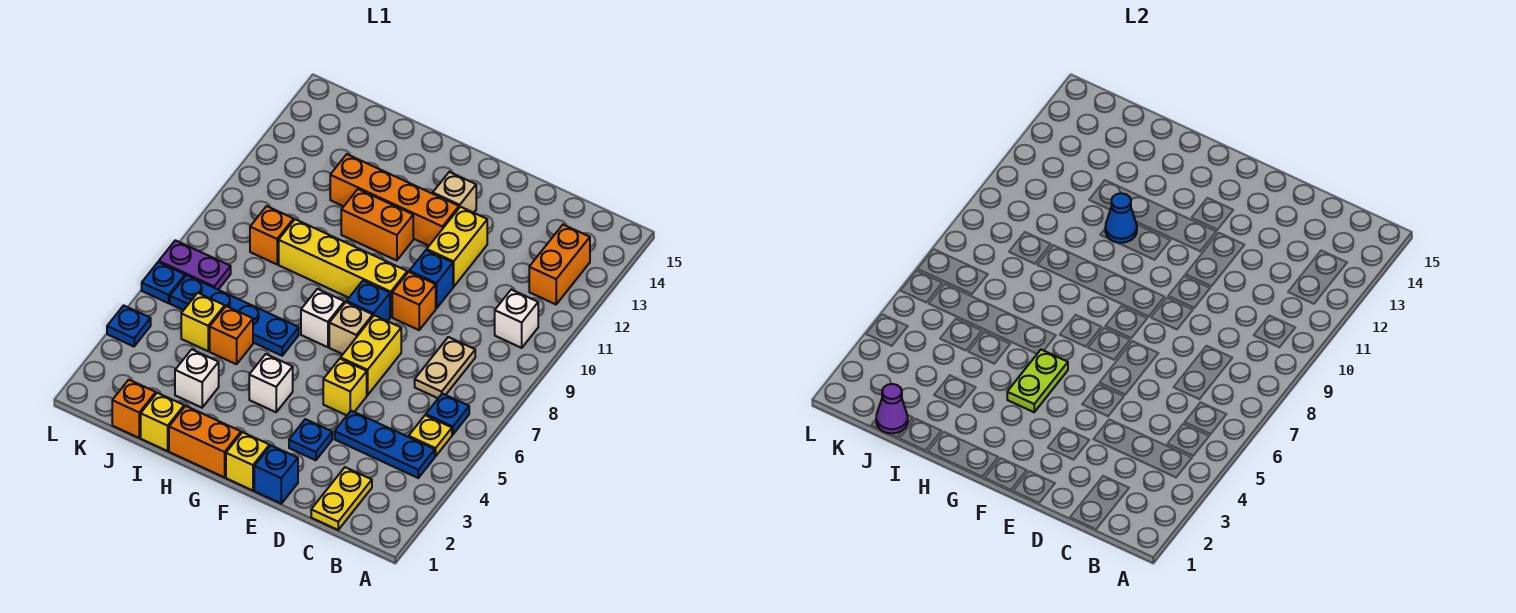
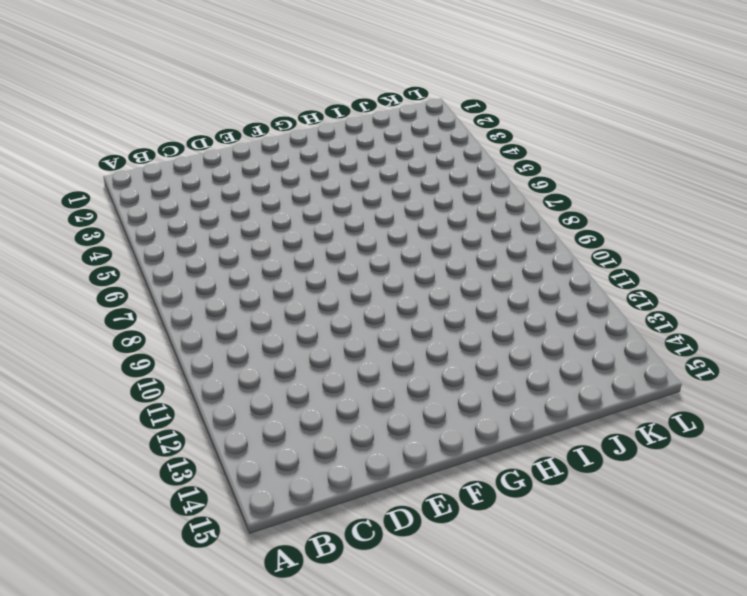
none -> blue 1x3 plate [335,411,435,478]
none -> yellow 1x1 plate [409,415,452,456]
none -> blue 1x1 plate [426,394,469,435]
none -> white 1x1 brick [495,290,538,348]

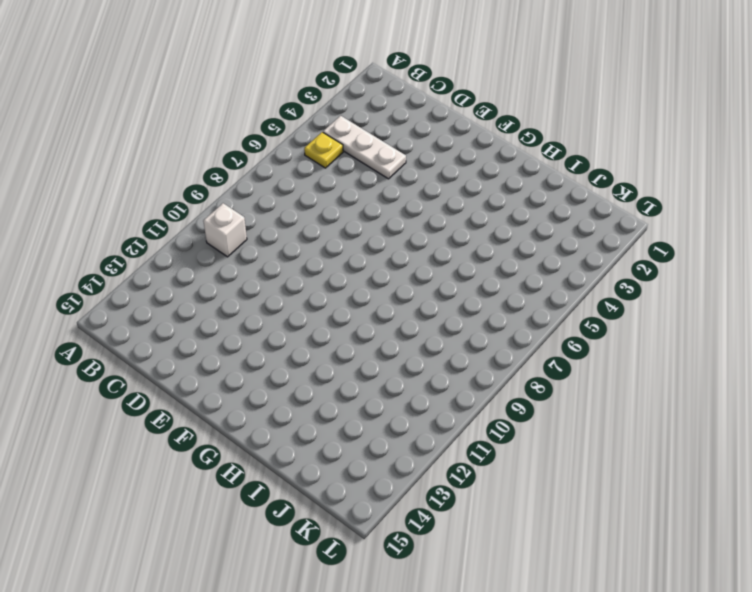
white 1x3 plate [323,116,406,179] -> blue 1x3 plate [335,411,435,478]
none -> blue 1x1 plate [426,394,469,435]
none -> orange 1x2 brick [529,225,590,304]
none -> yellow 1x2 plate [311,467,372,530]
none -> tan 1x2 plate [415,337,475,398]

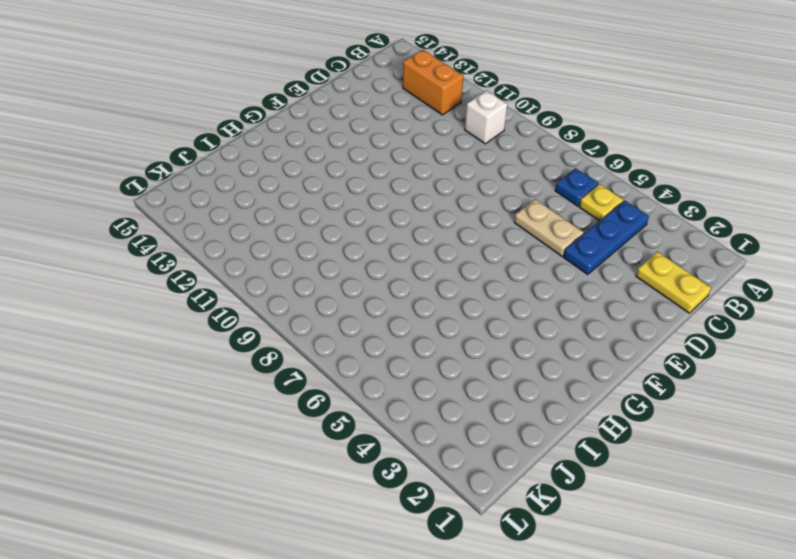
tan 1x2 plate [514,199,584,256] -> tan 1x2 plate moved to [415,337,475,398]
none -> blue 1x1 brick [254,446,298,504]
none -> blue 1x1 plate [289,419,332,460]
none -> yellow 1x1 brick [323,359,367,415]
none -> yellow 1x2 brick [341,315,401,395]

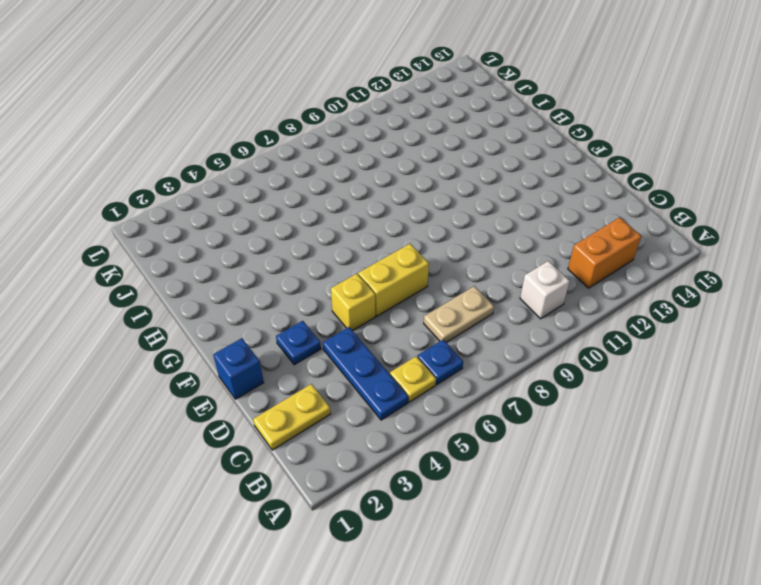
none -> orange 1x1 brick [392,272,436,330]
none -> blue 1x1 brick [409,250,453,309]
none -> yellow 1x2 brick [427,207,487,287]
none -> yellow 1x1 brick [226,432,269,491]

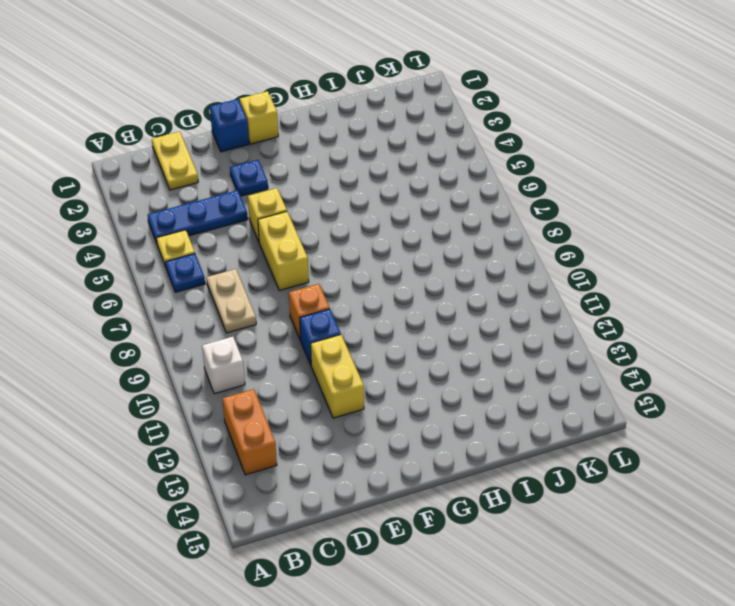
none -> tan 1x1 brick [329,302,373,354]
none -> blue 1x1 brick [347,280,390,321]
none -> yellow 1x4 brick [279,219,407,317]
none -> orange 1x4 brick [330,154,459,246]

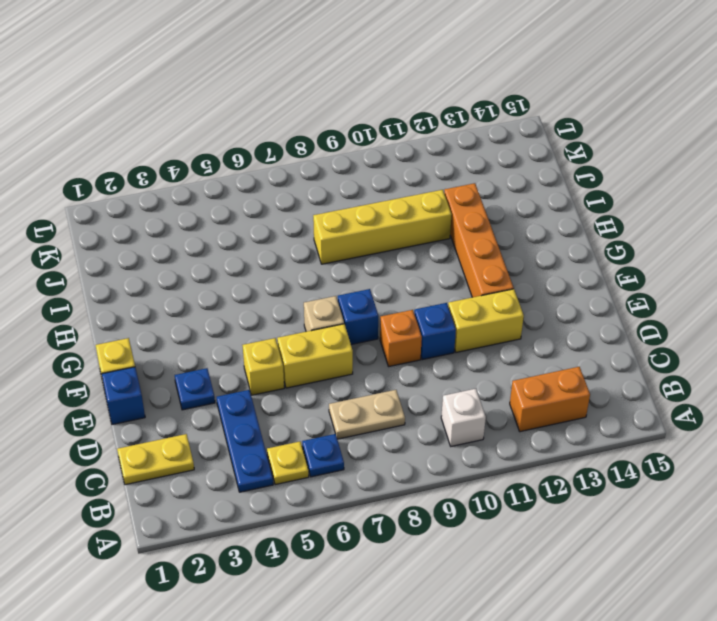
yellow 1x4 brick [313,190,452,264] -> yellow 1x4 brick turned to [279,219,407,317]
none -> tan 1x1 brick [433,172,476,213]
none -> orange 1x2 brick [169,406,241,477]
none -> white 1x1 brick [249,354,293,412]
none -> white 1x1 brick [301,289,344,347]

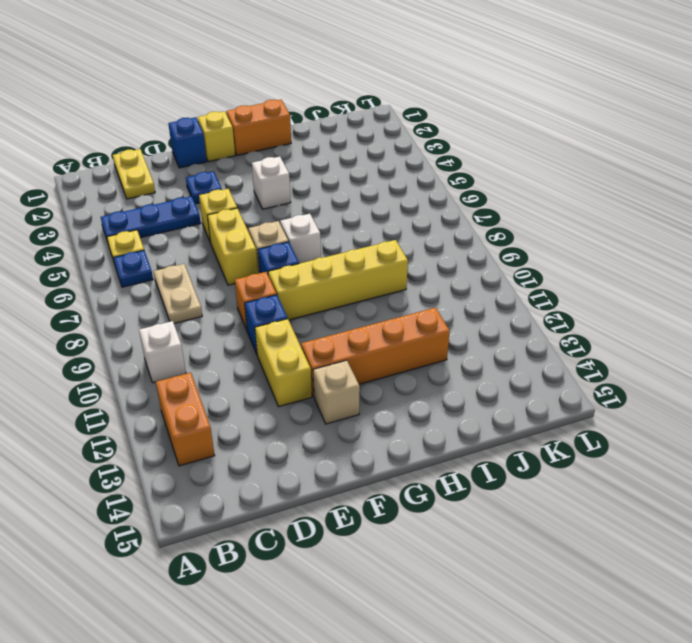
none -> orange 1x2 brick [341,189,413,261]
none -> blue 1x4 plate [170,275,299,356]
none -> yellow 1x1 brick [141,393,184,451]
none -> white 1x1 brick [175,349,219,408]

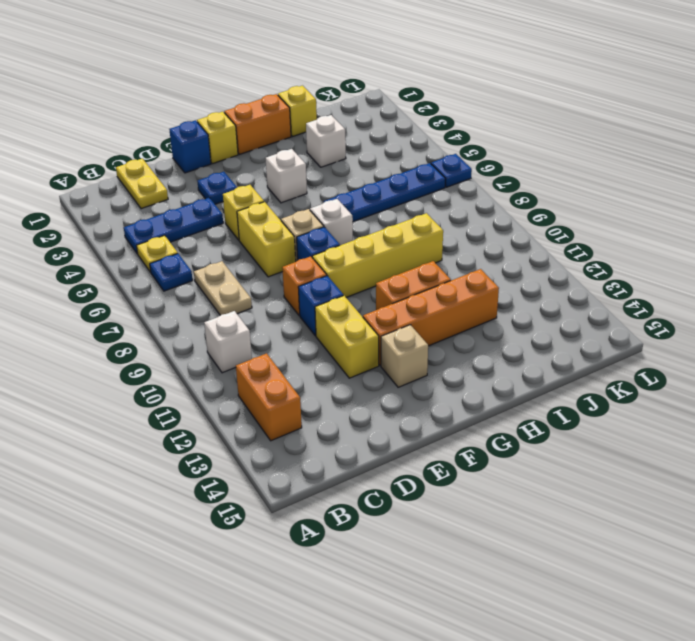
none -> orange 1x1 brick [210,306,253,364]
none -> orange 1x1 brick [112,380,156,438]
none -> yellow 1x1 brick [181,293,225,351]
none -> orange 1x1 brick [250,206,294,264]

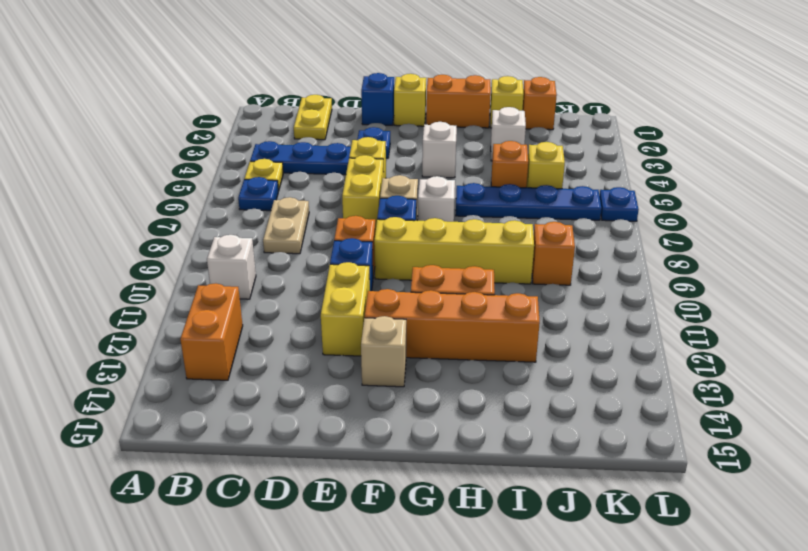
none -> purple 1x2 plate [159,240,231,290]
none -> blue 1x1 plate [107,305,151,346]
none -> lime 1x2 plate [1007,350,1068,412]
none -> blue 1x1 cone [1105,193,1137,243]

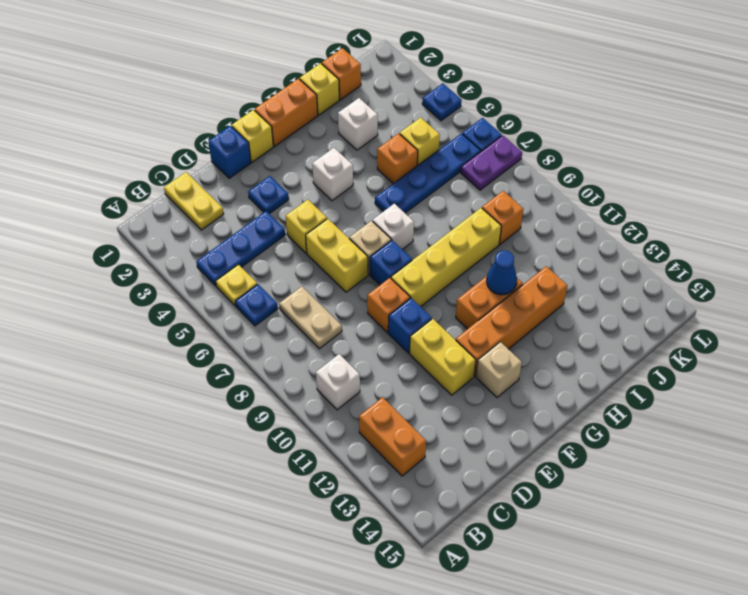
none -> lime 1x2 plate [1007,350,1068,412]
none -> purple 1x1 cone [876,384,908,433]

